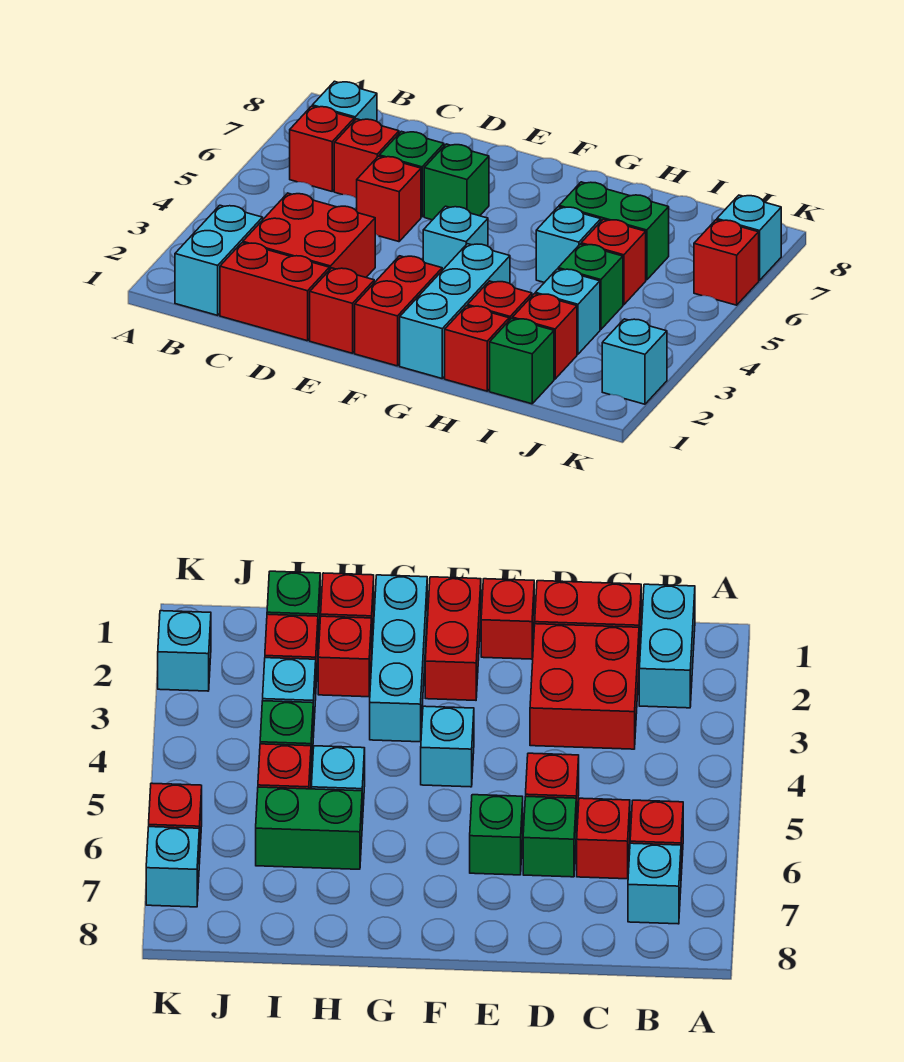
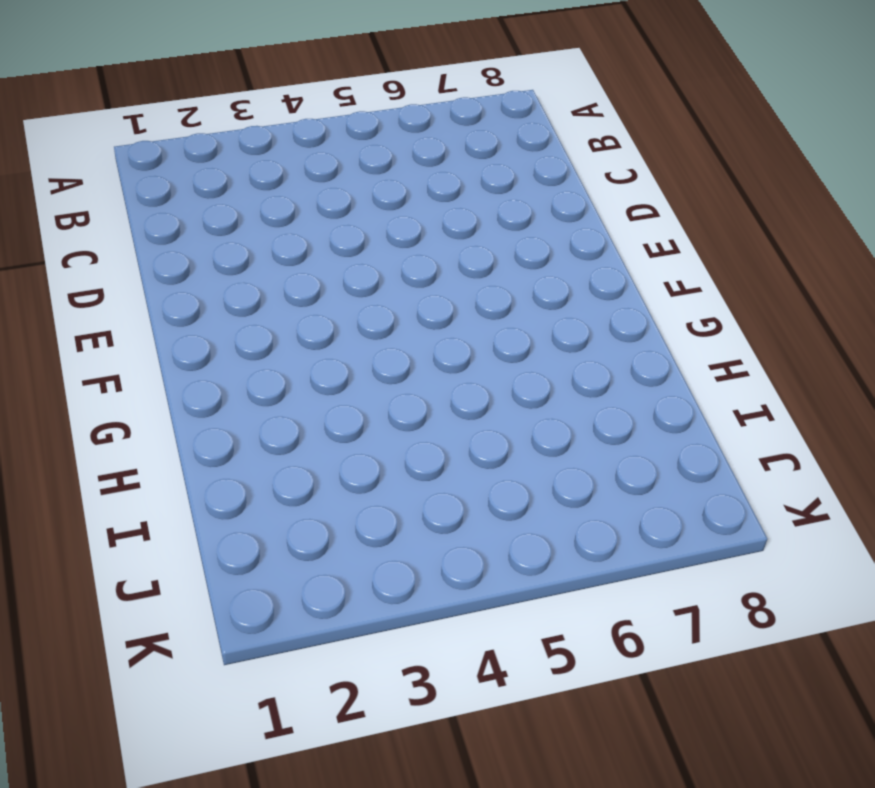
none -> cyan 1x2 brick [175,205,263,315]
none -> red 1x1 brick [290,106,354,191]
none -> cyan 1x1 brick [312,81,377,121]

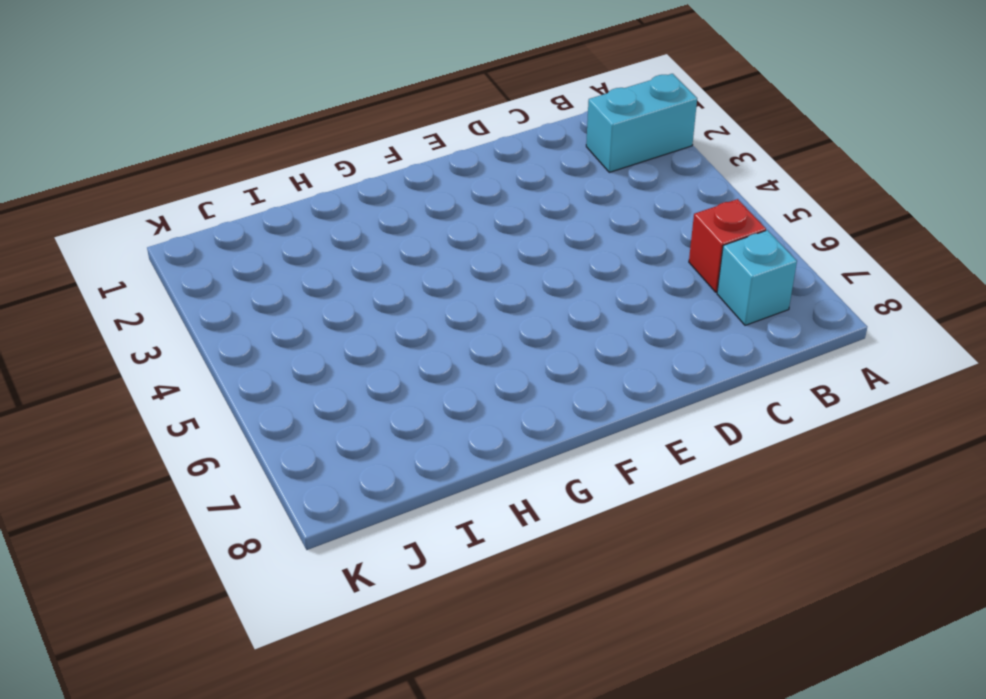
cyan 1x2 brick [586,74,697,172] -> cyan 1x2 brick turned to [175,205,263,315]
none -> red 1x2 brick [220,243,329,341]
none -> red 2x2 brick [243,193,375,277]
none -> red 1x1 brick [334,119,399,198]

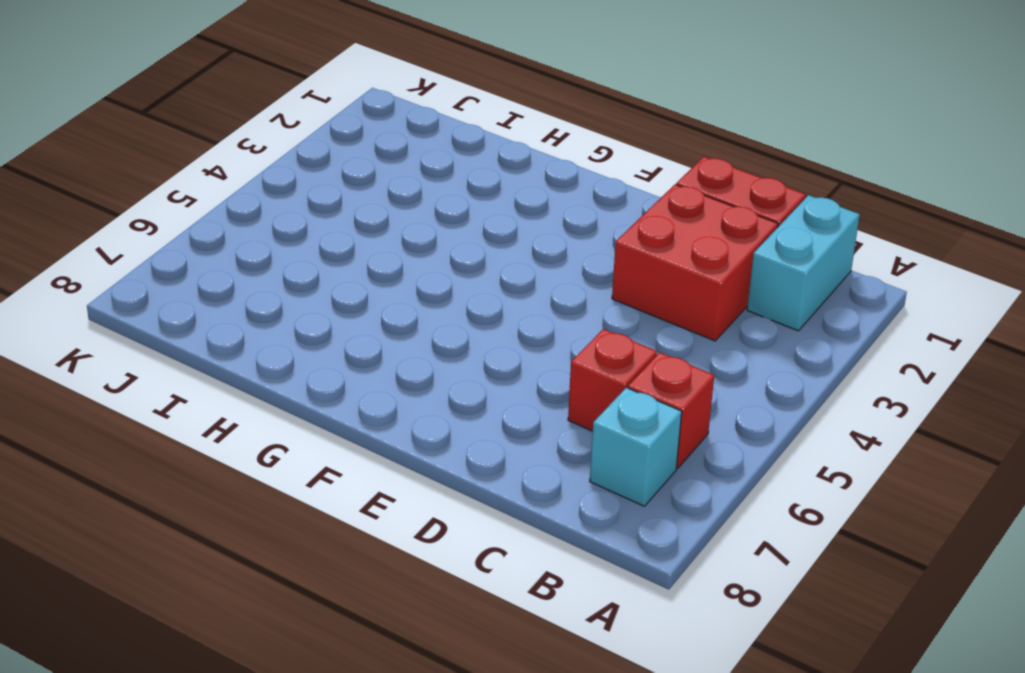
none -> red 1x1 brick [357,156,421,242]
none -> green 1x1 brick [379,131,444,217]
none -> red 1x1 brick [310,268,374,353]

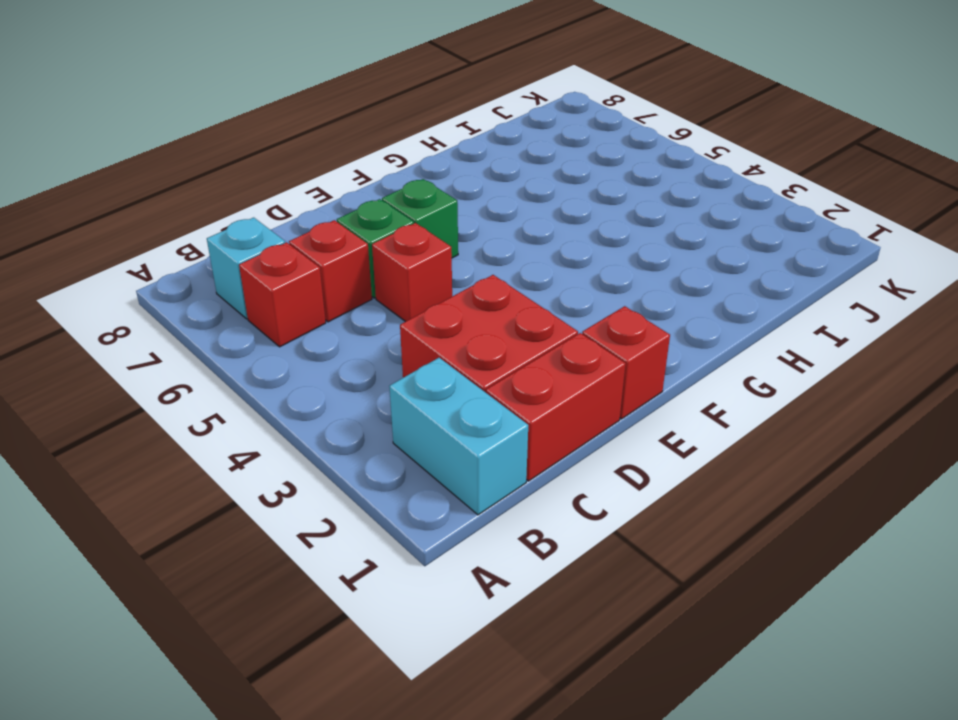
none -> red 1x2 brick [355,256,442,366]
none -> cyan 1x1 brick [423,206,488,270]
none -> cyan 1x3 brick [400,244,510,378]

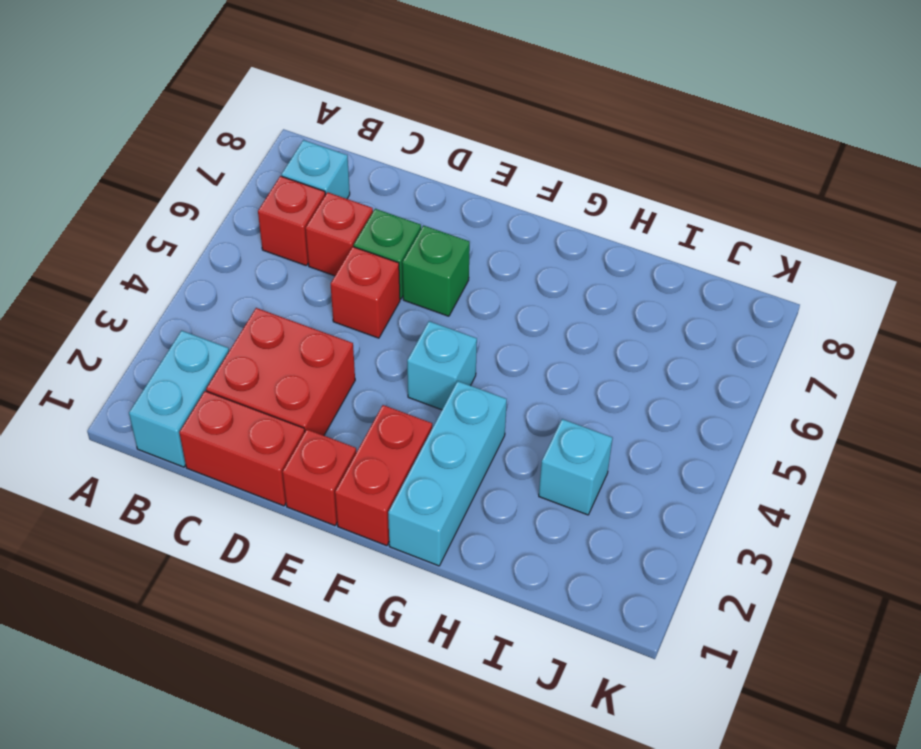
none -> red 1x1 brick [445,306,509,391]
none -> red 1x1 brick [468,281,532,320]
none -> cyan 1x1 brick [536,207,601,283]

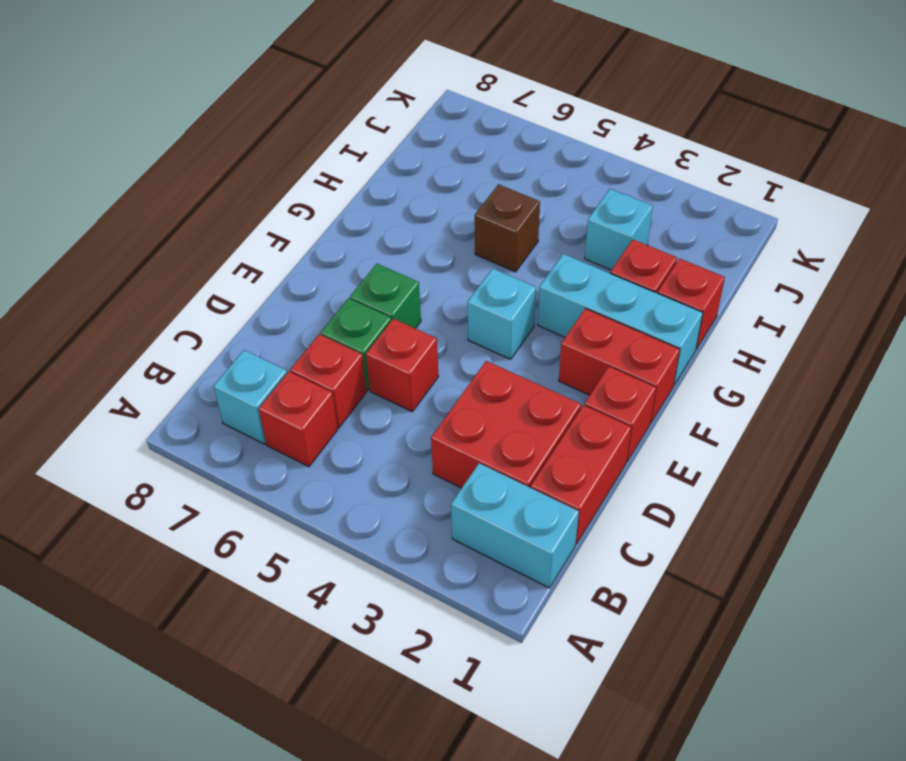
brown 1x1 brick [475,184,540,272] -> cyan 1x1 brick [536,207,601,283]
none -> green 1x2 brick [559,182,669,280]
none -> green 1x1 brick [490,319,554,404]
none -> red 1x1 brick [512,294,577,379]

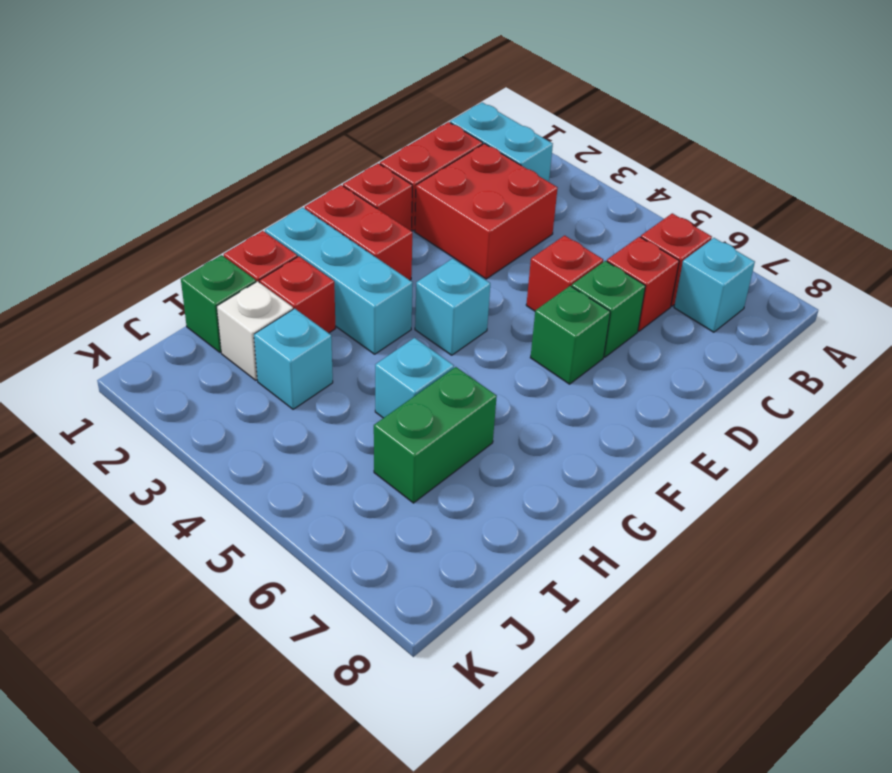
white 1x1 brick [217,281,293,380] -> red 1x1 brick [512,294,577,379]
none -> green 1x1 brick [558,244,623,330]
none -> red 1x1 brick [581,219,646,305]
none -> cyan 1x1 brick [602,319,667,404]

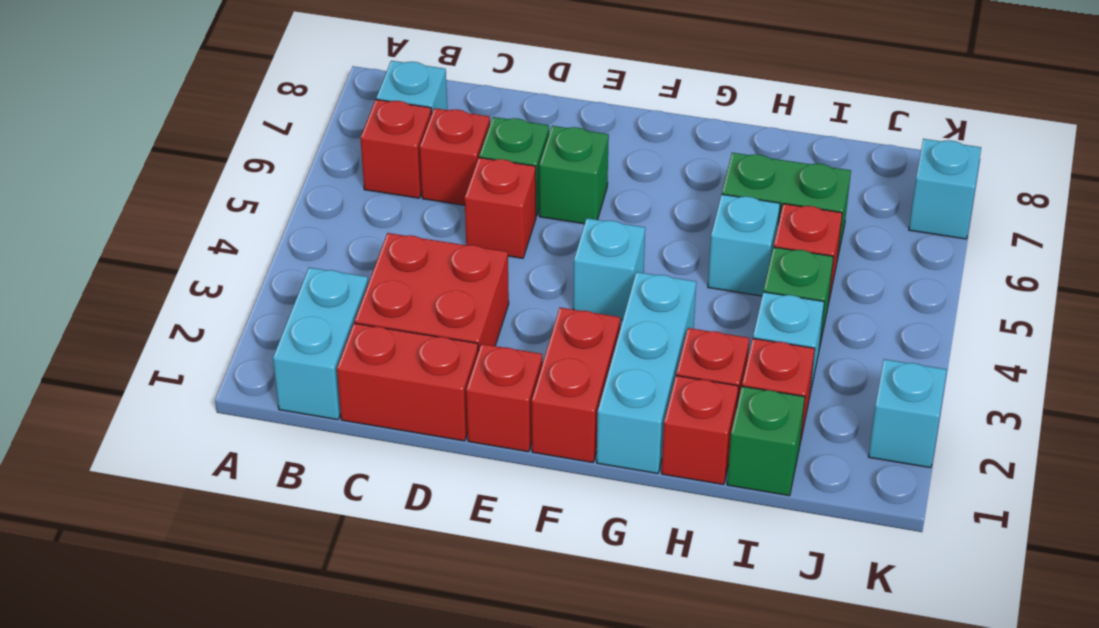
none -> red 1x1 brick [694,220,759,305]

